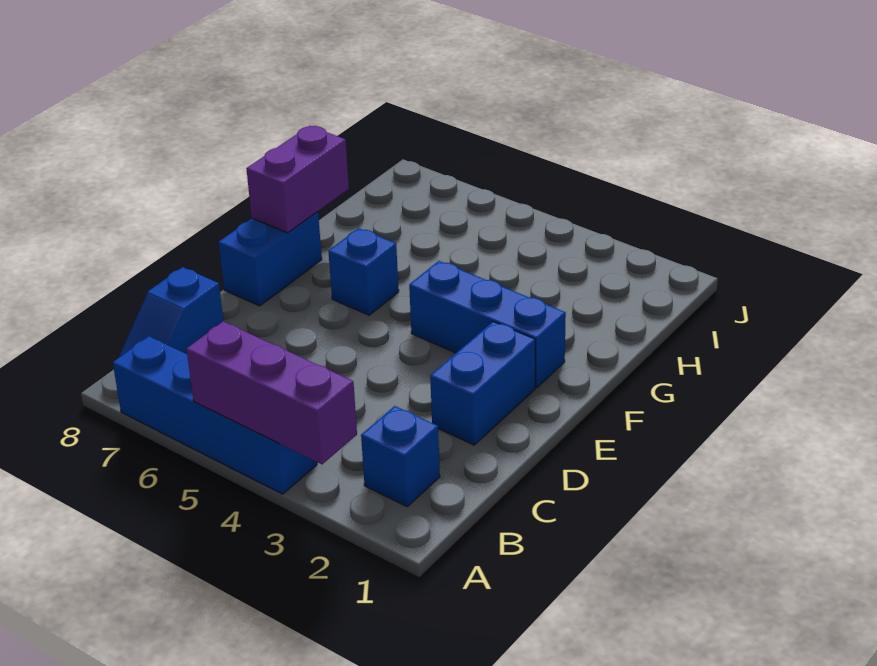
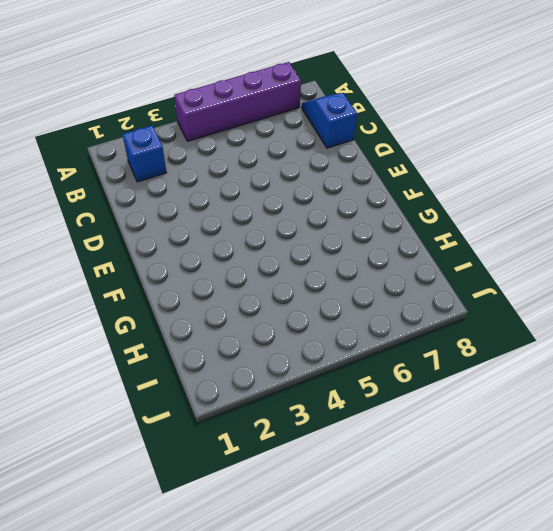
purple 1x4 brick [174,62,301,141] -> blue 1x4 brick [113,336,317,494]
none -> blue 1x2 brick [430,322,535,445]
none -> blue 1x2 brick [219,212,322,306]

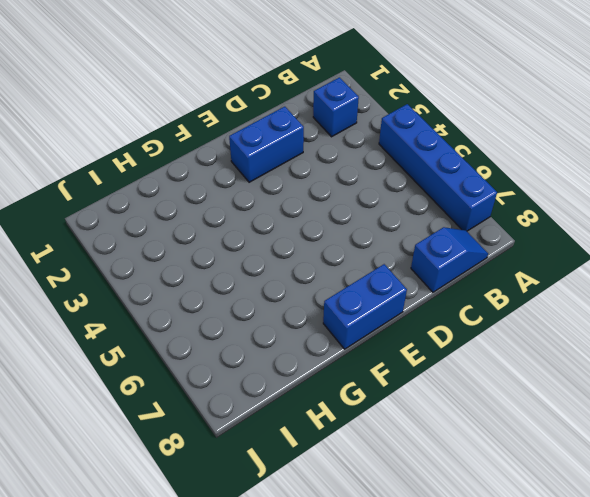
none -> blue 1x3 brick [409,261,566,388]
none -> blue 1x1 brick [328,228,399,315]

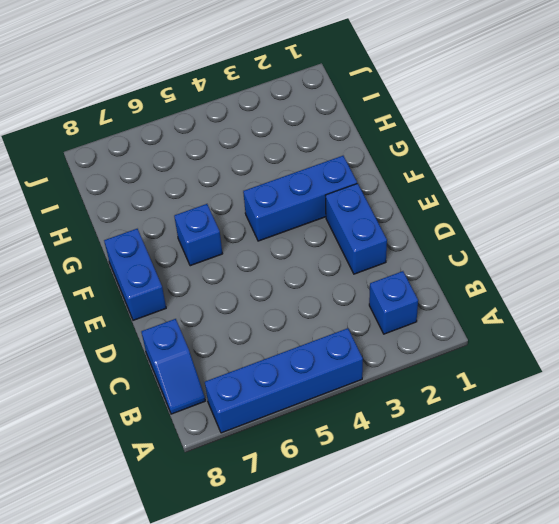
none -> purple 1x3 brick [186,321,357,464]
none -> purple 1x2 brick [246,126,349,233]

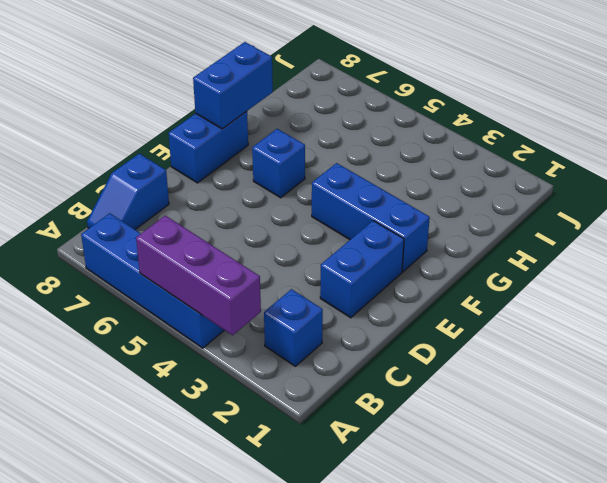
blue 1x2 brick [193,42,273,129] -> purple 1x2 brick [246,126,349,233]

